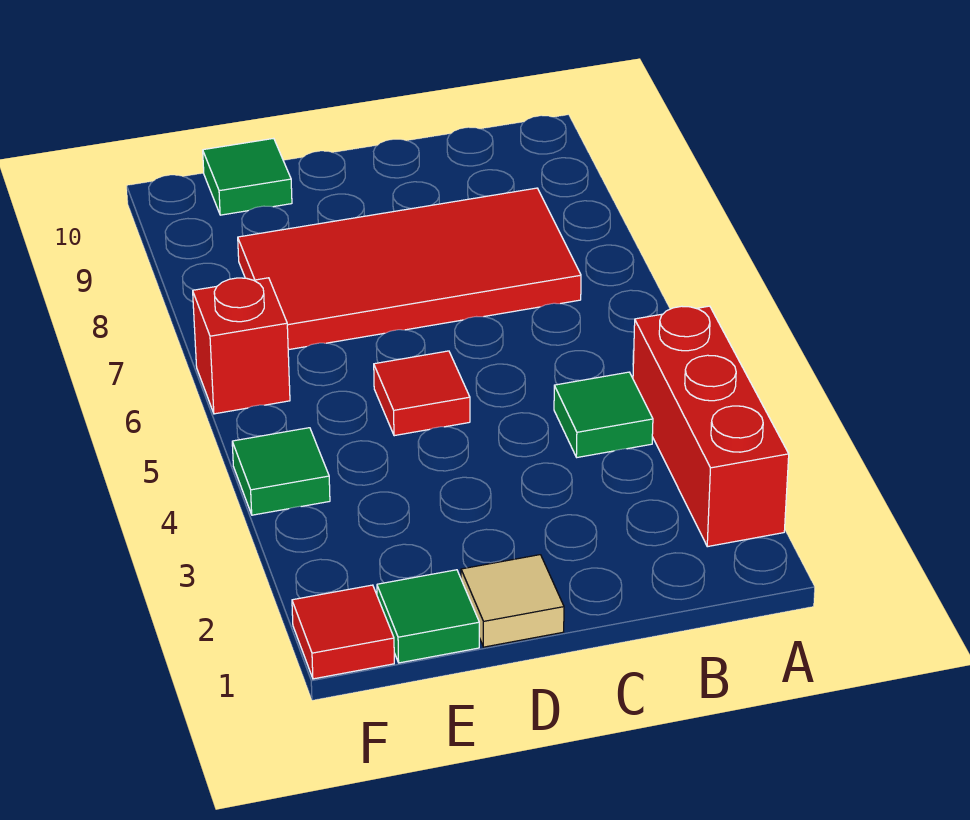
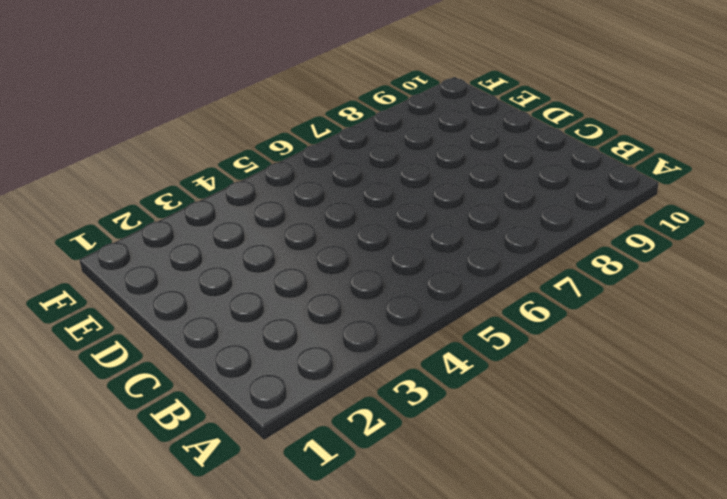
none -> red 1x3 brick [633,306,789,547]
none -> green 1x1 tile [554,372,653,457]

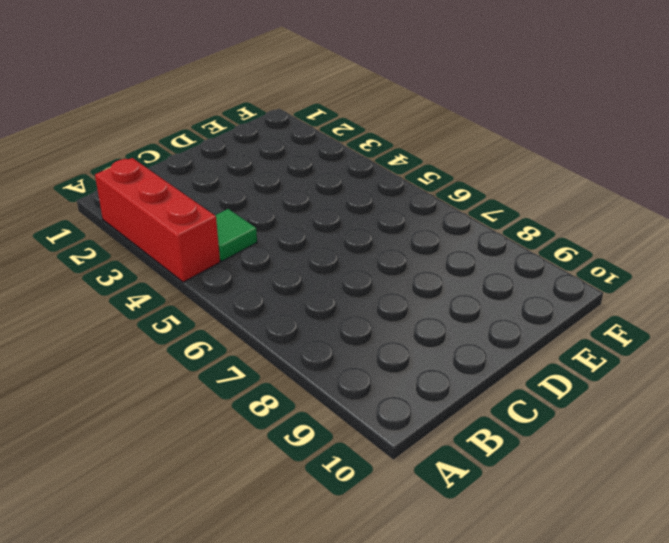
none -> red 2x4 tile [238,188,581,350]
none -> tan 1x1 tile [461,555,564,647]

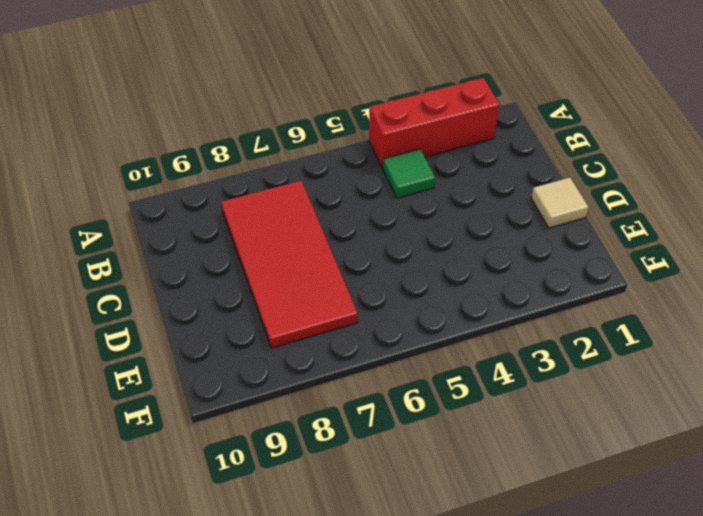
none -> red 1x1 tile [374,351,470,436]
none -> green 1x1 tile [377,570,479,663]

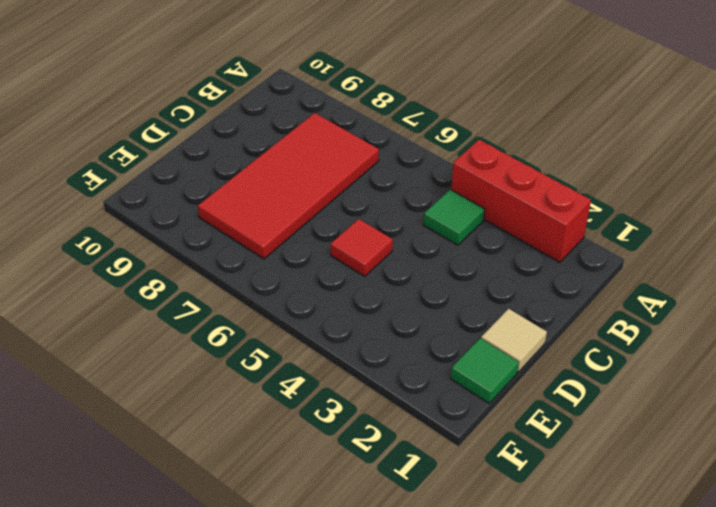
none -> green 1x1 tile [203,138,292,215]
none -> red 1x1 tile [292,585,394,679]

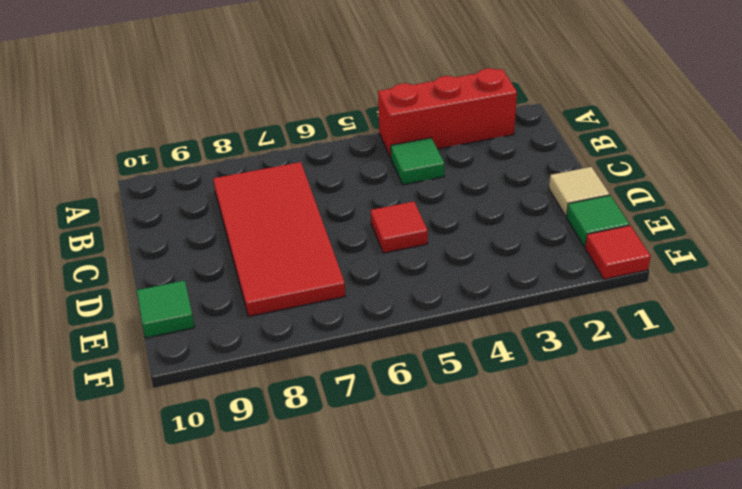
none -> green 1x1 tile [232,428,330,515]
none -> red 1x1 brick [193,278,290,414]

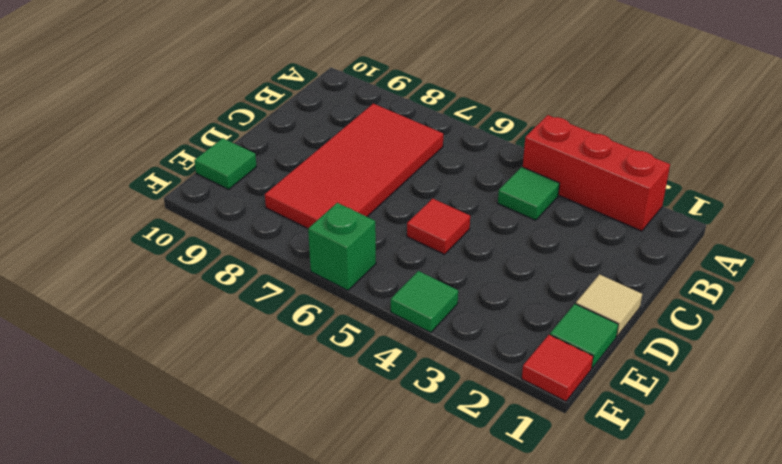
green 1x1 brick [308,203,376,290] -> red 1x1 brick [193,278,290,414]

